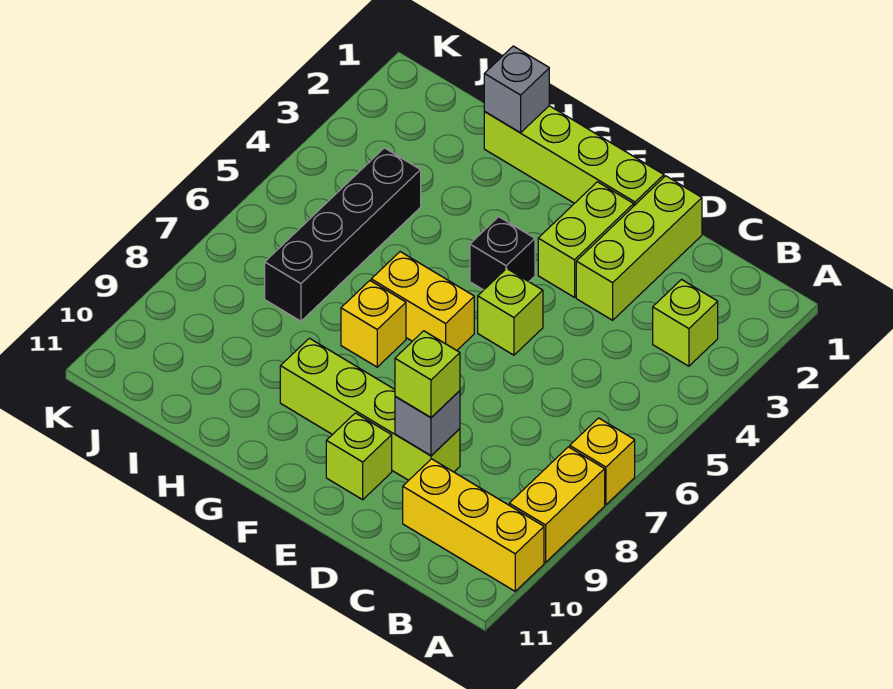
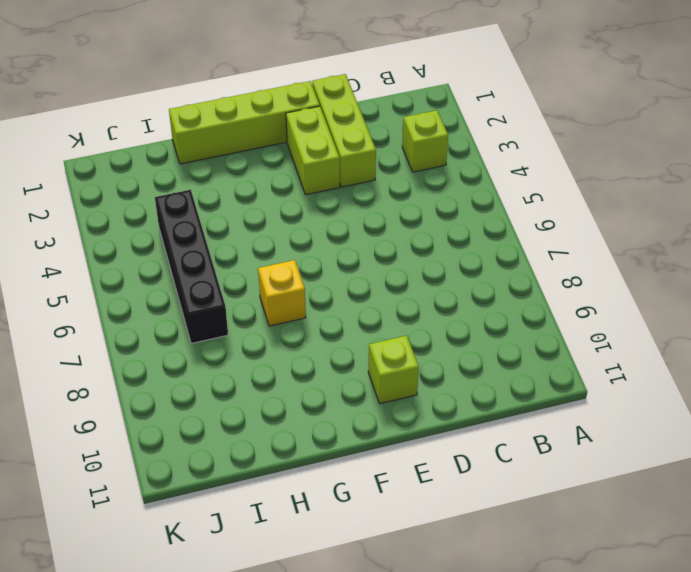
none -> yellow 1x1 brick [570,418,635,505]
none -> yellow 1x2 brick [509,447,605,563]
none -> yellow 1x3 brick [403,459,544,591]

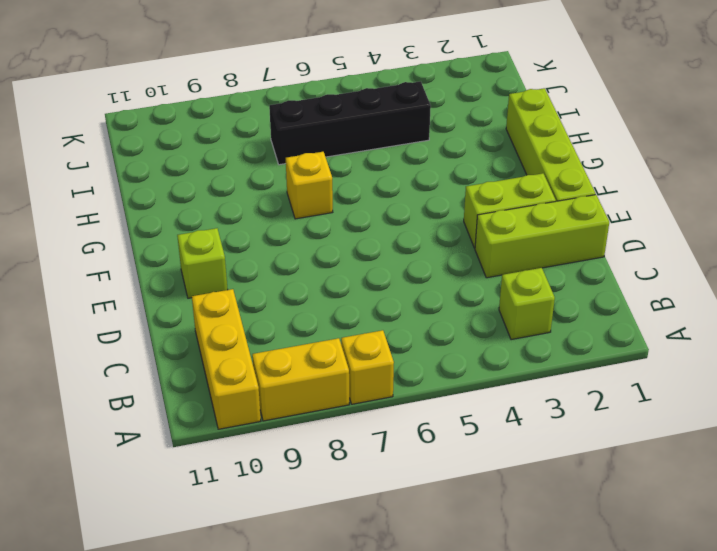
none -> lime 1x4 brick [280,338,460,480]
none -> lime 1x1 brick [478,269,543,355]
none -> black 1x1 brick [470,217,535,290]

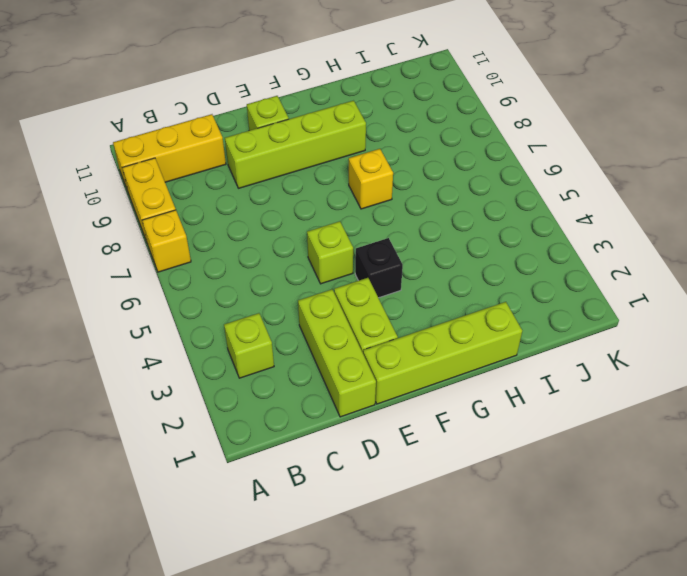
none -> yellow 1x2 brick [371,252,474,350]
none -> black 1x4 brick [265,148,421,321]
none -> grey 1x1 brick [395,391,460,456]

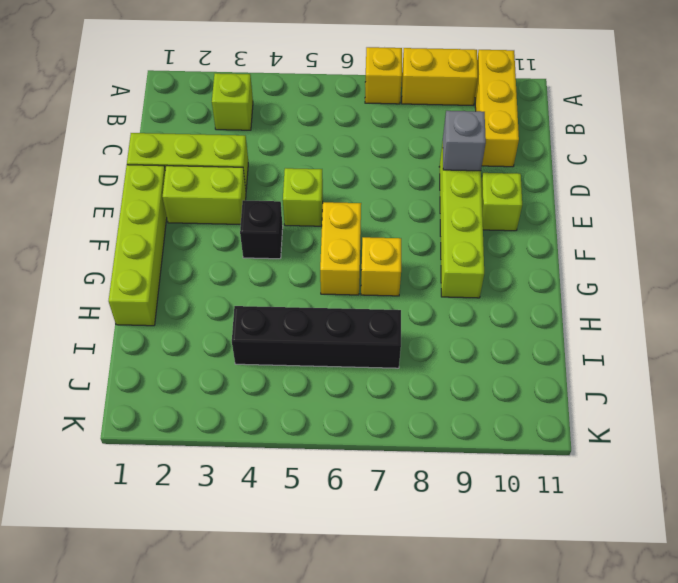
none -> grey 1x1 brick [484,46,549,133]
none -> lime 1x1 brick [395,331,460,418]

